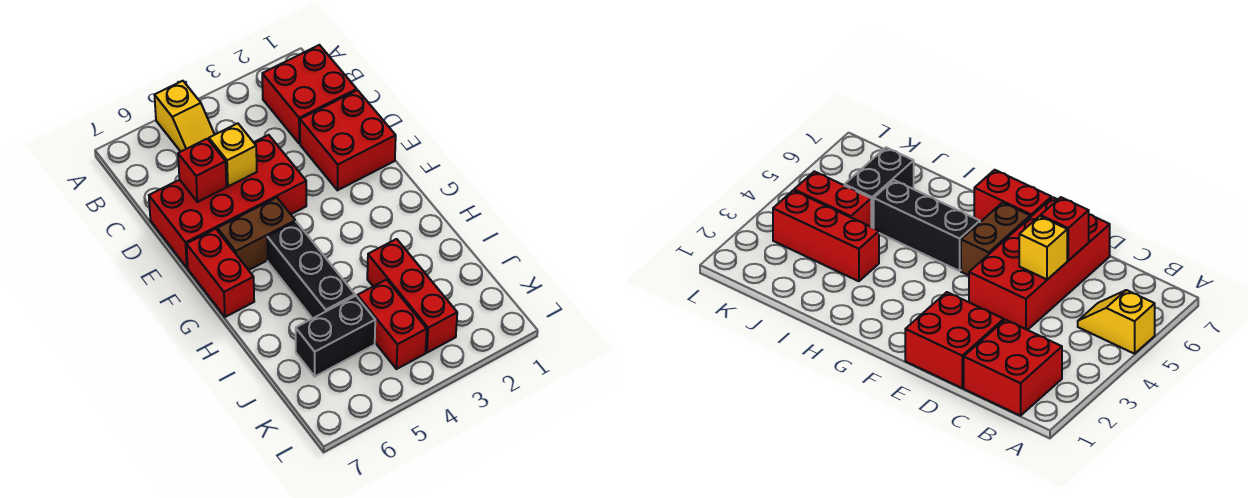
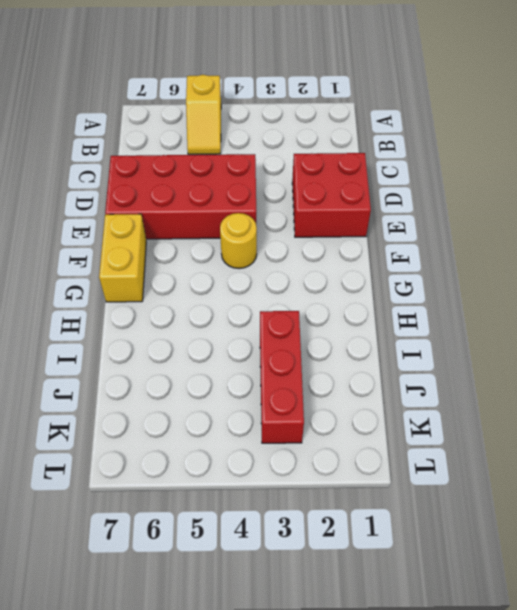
yellow 1x1 round brick [220,213,257,269] -> none
yellow 1x2 brick [99,214,146,302] -> red 1x2 brick [186,229,254,317]
none -> red 2x2 brick [262,45,357,144]
none -> brown 1x2 brick [217,198,295,270]
none -> black 1x3 brick [267,222,355,318]

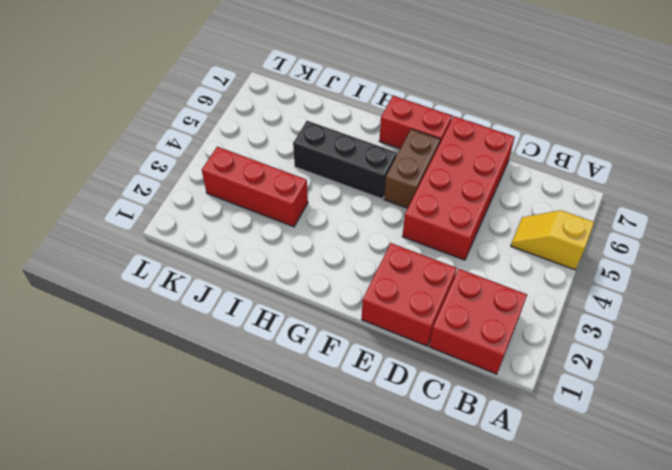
none -> red 1x2 brick [357,280,427,369]
none -> black 1x2 brick [296,296,375,376]
none -> yellow 1x1 brick [209,123,257,186]

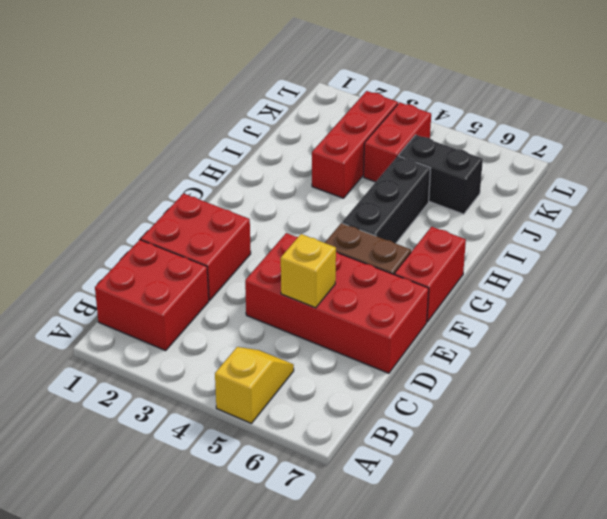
none -> red 1x1 brick [178,139,226,202]

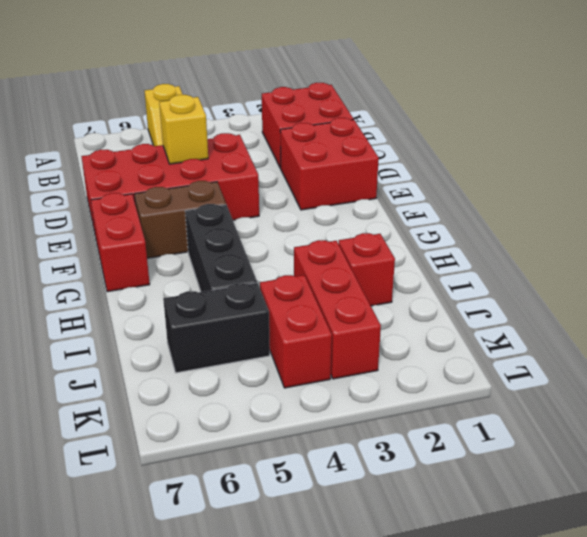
red 1x1 brick [339,233,395,306] -> red 1x1 brick moved to [178,139,226,202]

